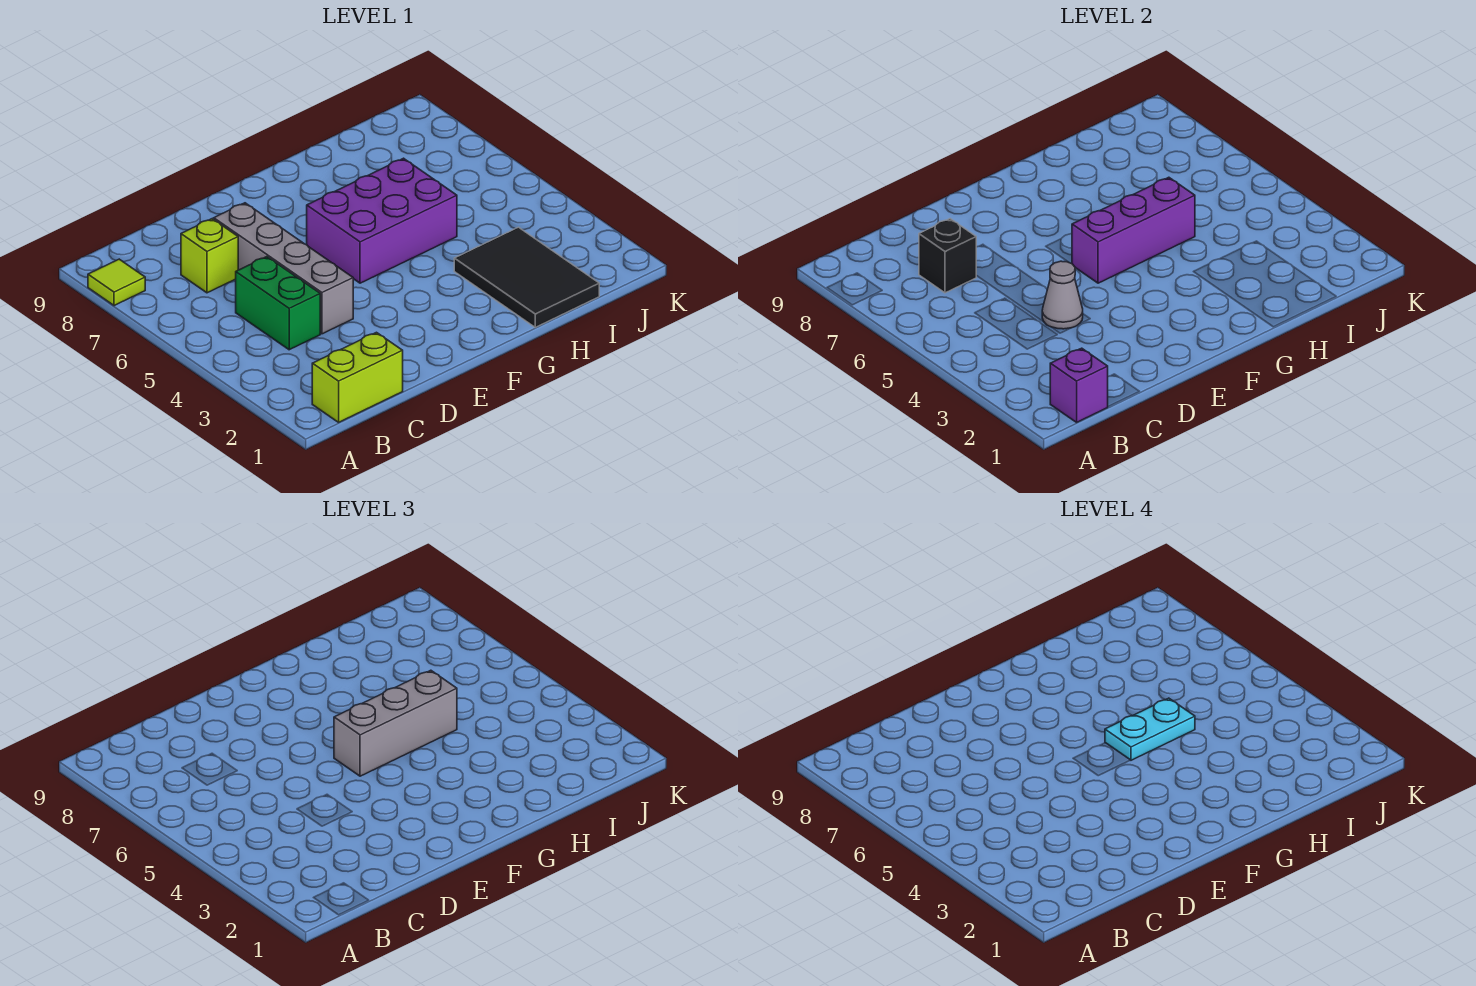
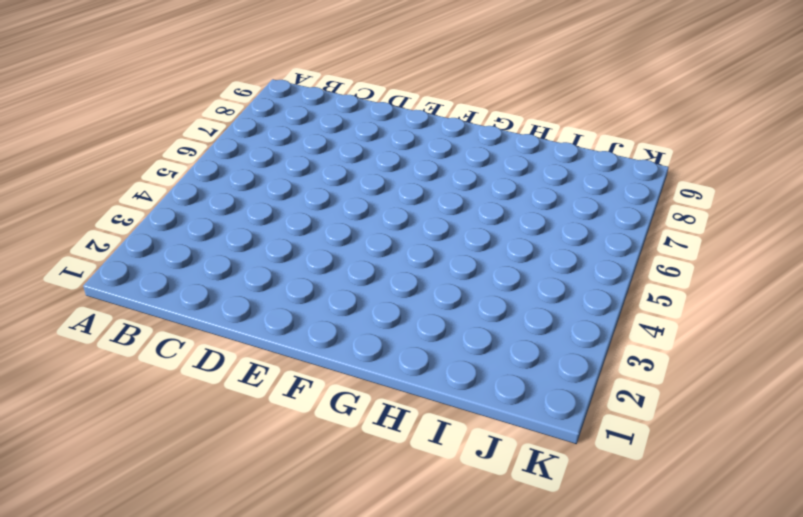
none -> lime 1x1 tile [88,259,145,306]
none -> lime 1x2 brick [312,332,403,422]
none -> green 1x2 brick [236,257,320,350]

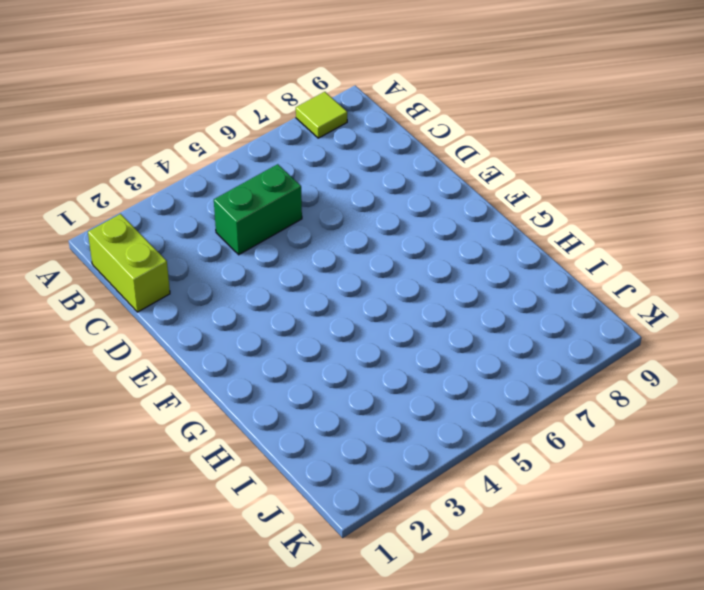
none -> lime 1x1 brick [181,219,238,293]
none -> grey 1x4 brick [214,203,353,334]
none -> purple 2x3 brick [307,158,457,283]

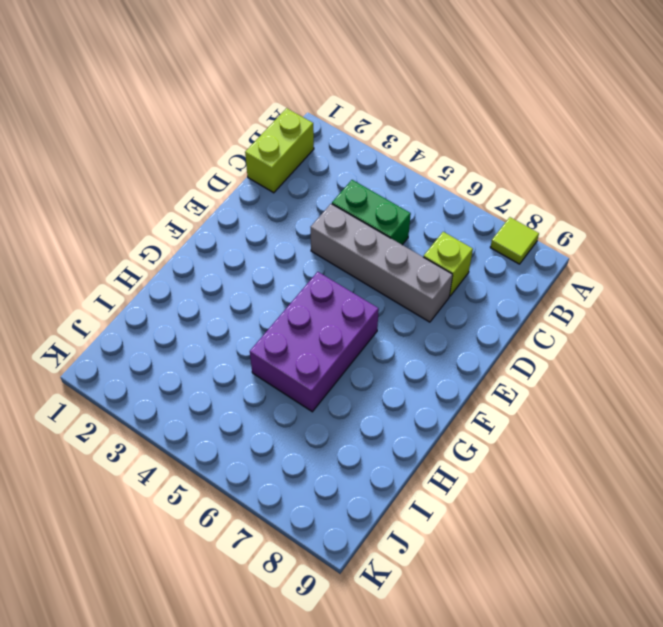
none -> black 2x3 tile [454,227,599,327]
none -> purple 1x1 brick [1050,348,1108,422]
none -> black 1x1 brick [919,219,976,293]

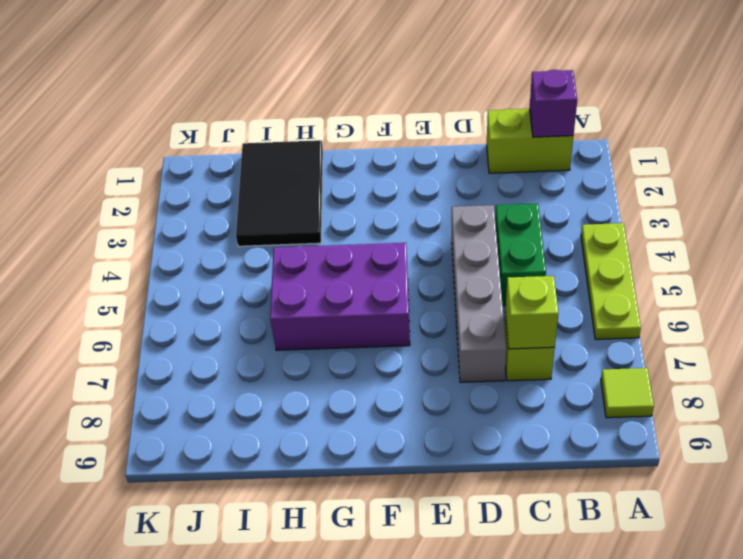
lime 1x3 plate [581,223,641,339] -> none
lime 1x1 brick [505,276,558,349] -> black 1x1 brick [919,219,976,293]
none -> grey 1x1 cone [1042,261,1083,329]
none -> purple 1x3 brick [1072,177,1195,283]
none -> grey 1x3 brick [334,670,457,776]

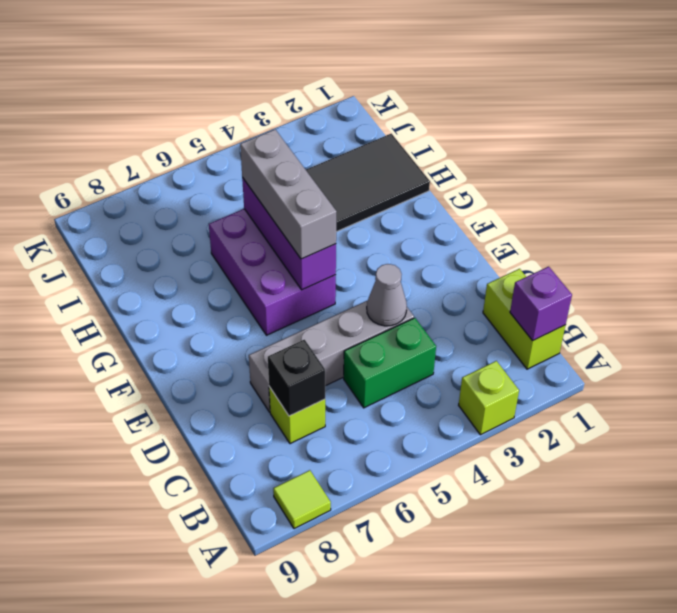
lime 1x1 brick [459,361,519,435] -> none
none -> cyan 1x2 plate [1105,698,1195,760]

